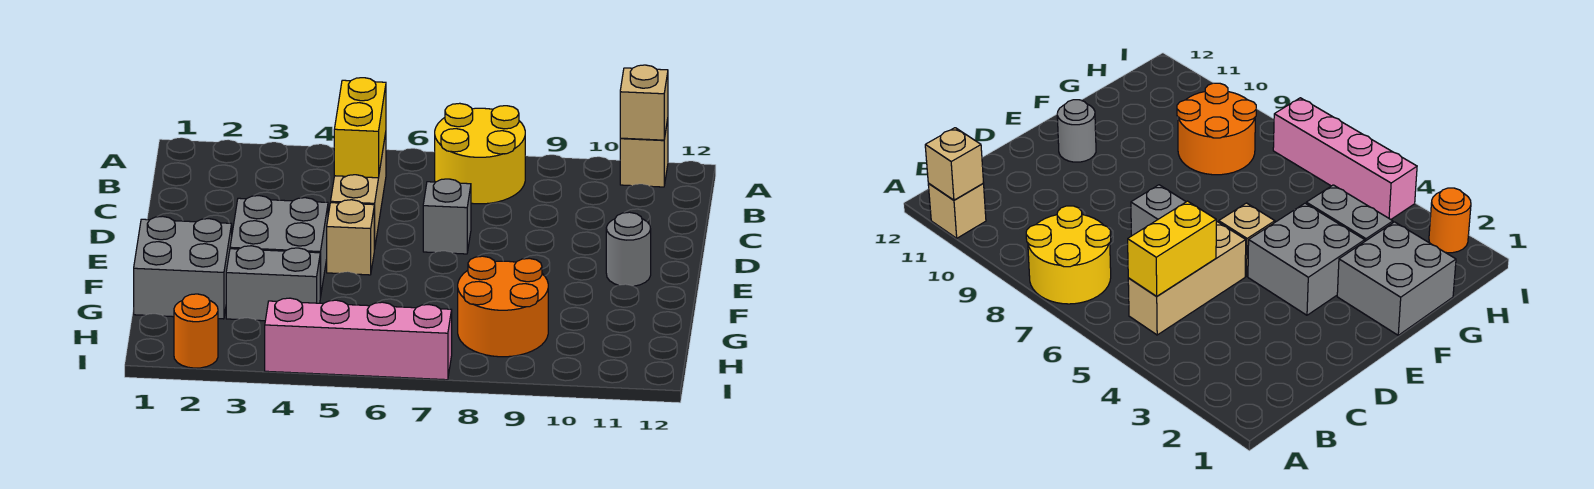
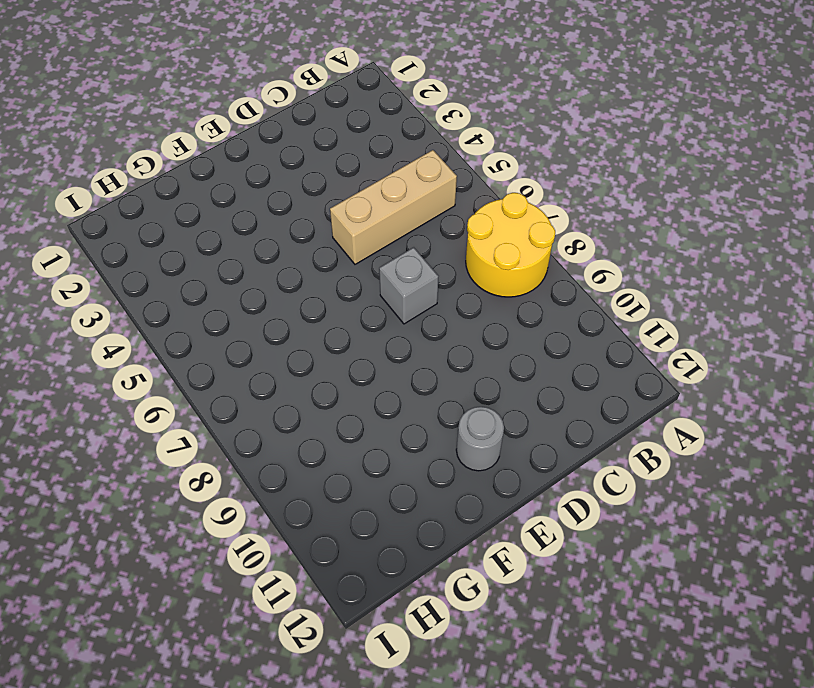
none -> tan 1x1 brick [620,120,668,187]
none -> grey 2x2 brick [230,196,328,298]
none -> tan 1x1 brick [327,200,374,275]

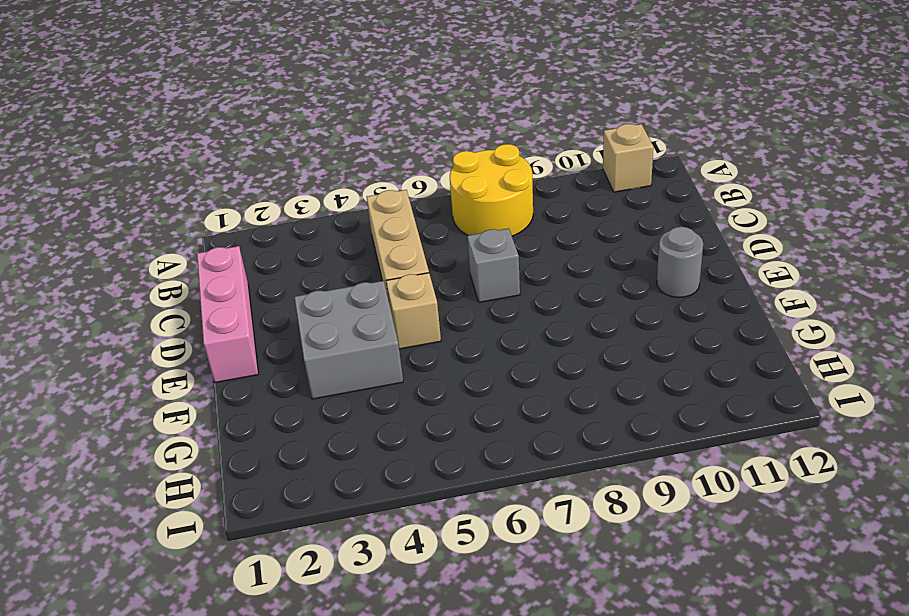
pink 1x3 brick [197,246,258,383] -> none
none -> grey 2x2 brick [134,216,232,319]
none -> grey 1x2 brick [226,246,320,321]
none -> orange 2x2 round brick [458,256,548,357]

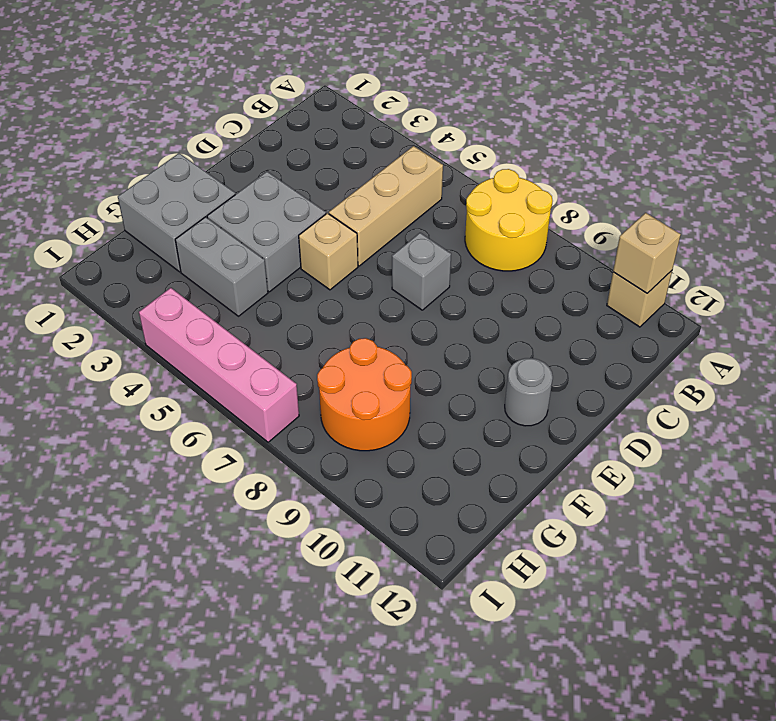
none -> orange 1x1 round brick [174,294,218,368]
none -> yellow 1x2 brick [334,78,386,178]

